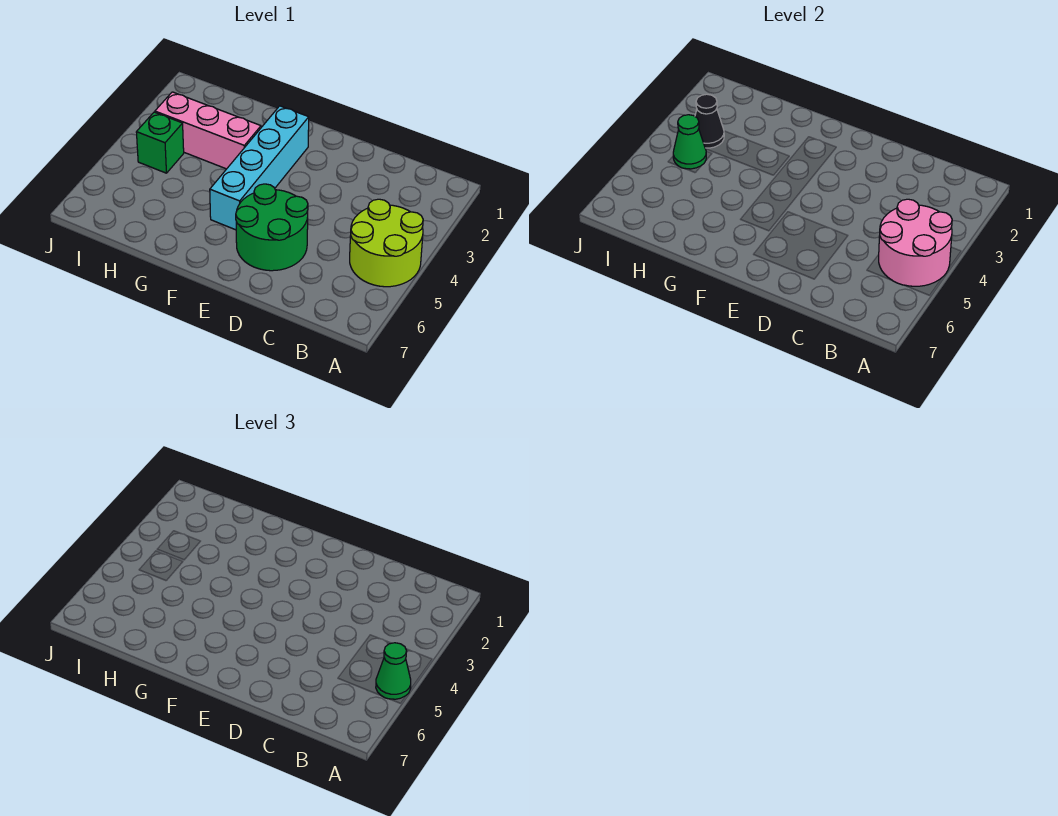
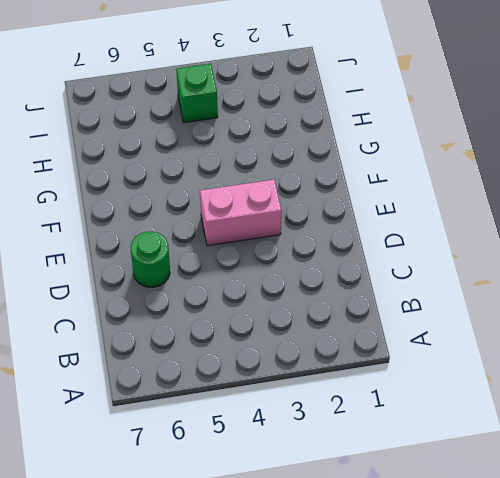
green 1x1 round brick [131,232,170,287] -> green 2x2 round brick [236,184,308,271]
pink 1x2 brick [200,180,281,246] -> none
none -> lime 2x2 round brick [350,199,423,287]
none -> cyan 1x4 brick [210,106,309,230]

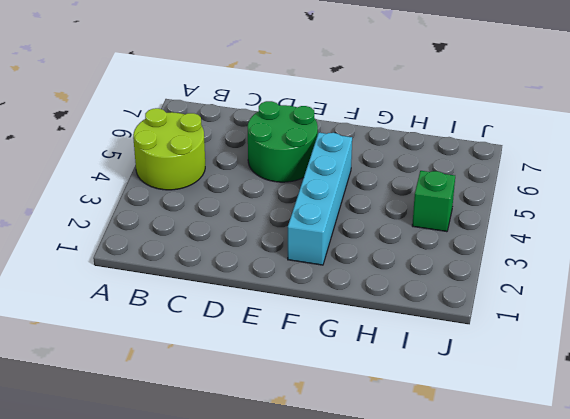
none -> pink 1x3 brick [155,92,261,169]
none -> pink 2x2 round brick [879,199,952,286]

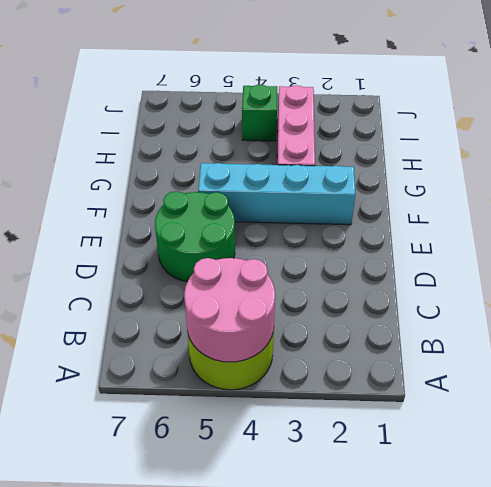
none -> black 1x1 cone [695,94,724,148]
none -> green 1x1 cone [673,115,706,169]

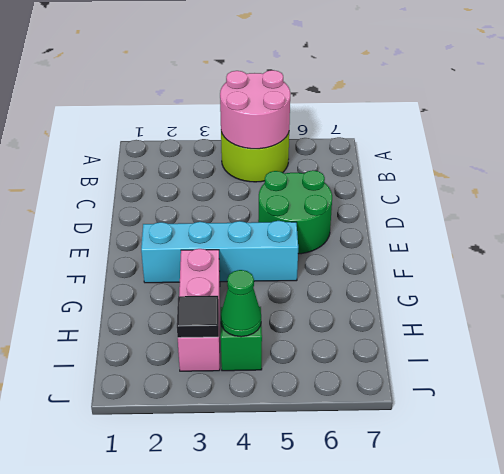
black 1x1 tile [177,296,219,338] -> black 1x1 cone [695,94,724,148]
none -> green 1x1 cone [376,643,411,699]

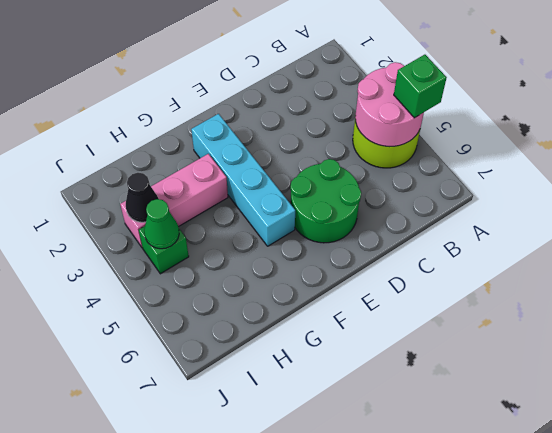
green 1x1 brick [394,55,447,118] -> green 1x1 cone [376,643,411,699]

